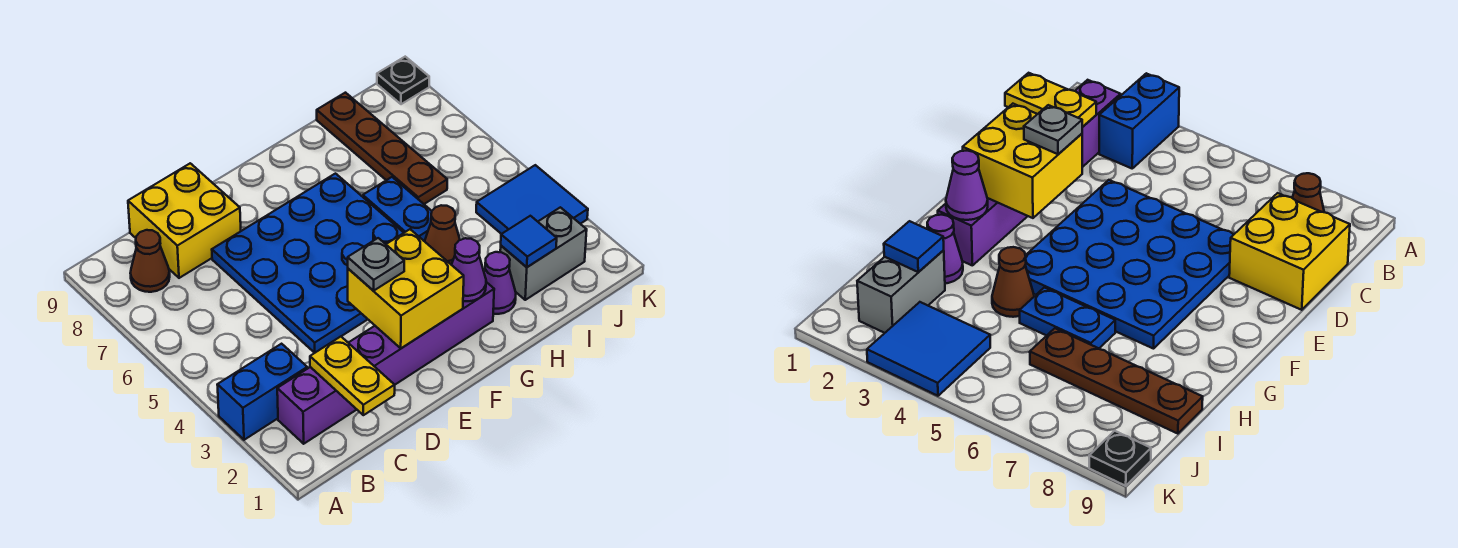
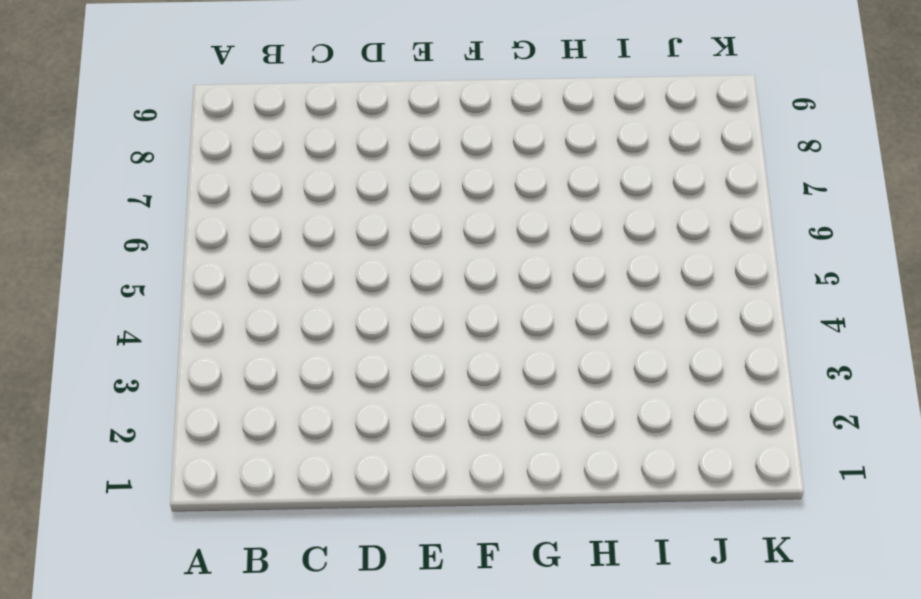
none -> blue 1x2 brick [217,344,307,440]
none -> purple 1x6 brick [277,282,494,444]
none -> brown 1x1 cone [130,230,170,292]

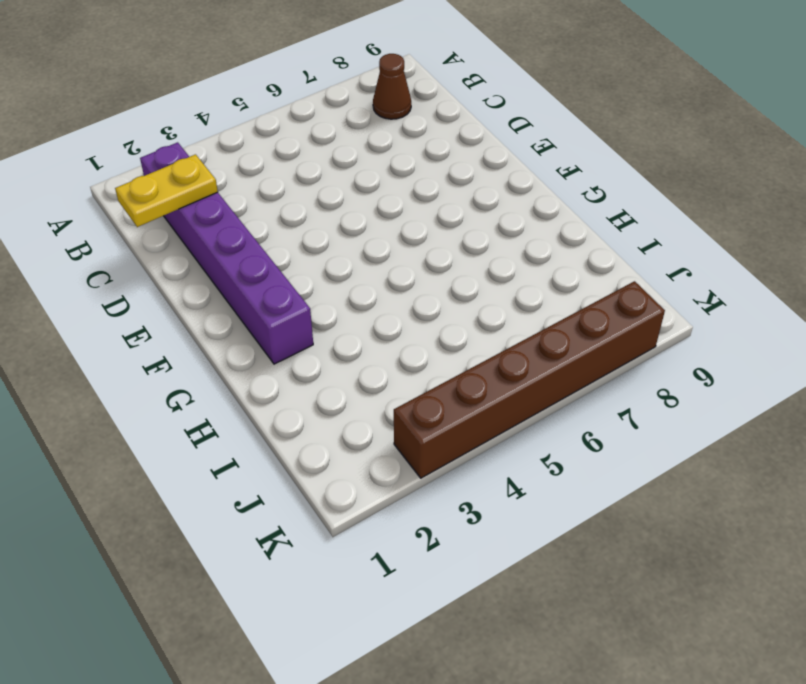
brown 1x6 brick [394,281,665,478] -> blue 2x2 tile [476,165,588,234]
none -> blue 1x2 brick [217,344,307,440]
none -> yellow 2x2 brick [128,163,241,278]
none -> blue 4x4 plate [212,174,404,353]

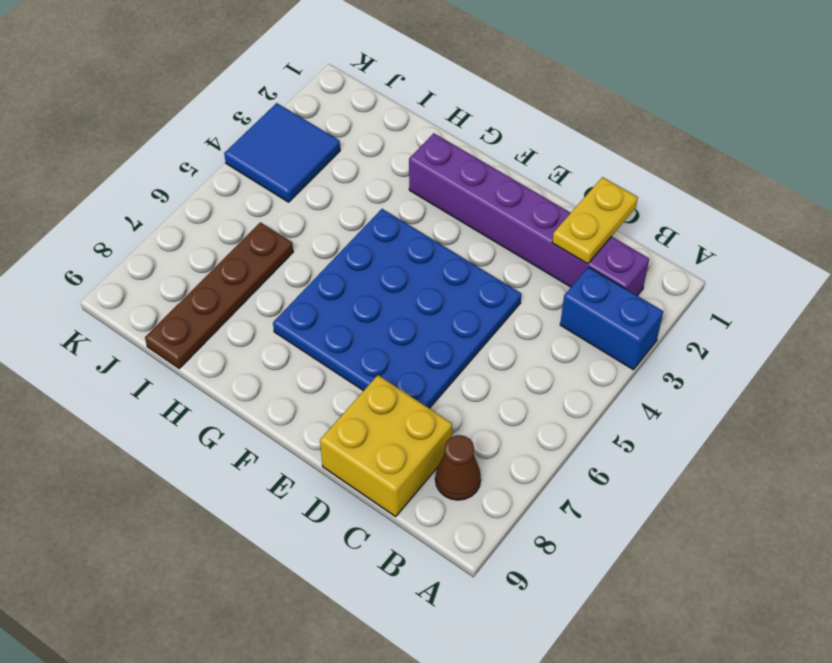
none -> purple 1x1 cone [484,252,516,314]
none -> brown 1x1 cone [425,205,460,265]
none -> blue 1x2 plate [363,177,432,241]

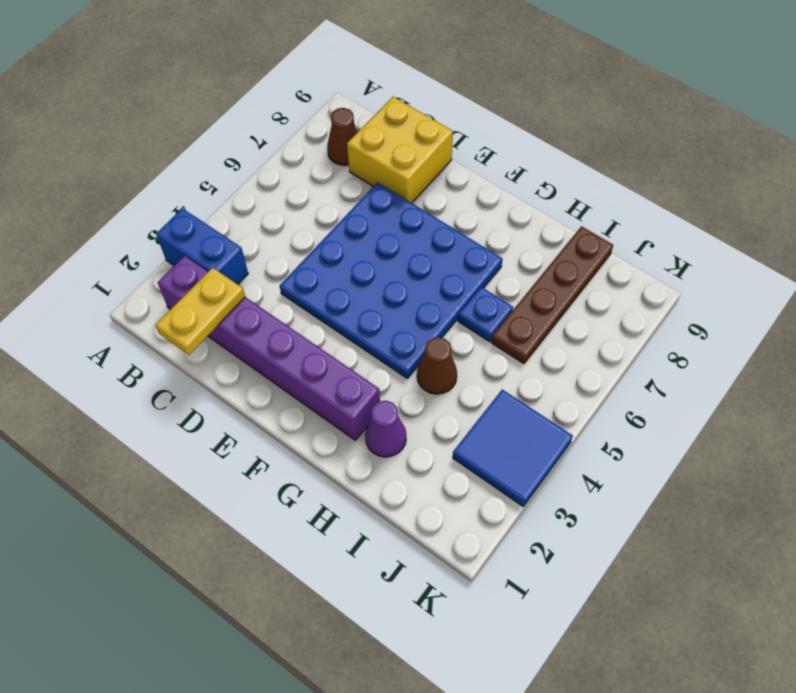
blue 1x1 plate [458,287,513,342] -> blue 1x2 plate [363,177,432,241]
none -> grey 1x2 brick [500,207,587,300]
none -> black 1x1 plate [377,57,429,104]
none -> yellow 2x2 brick [348,229,464,348]

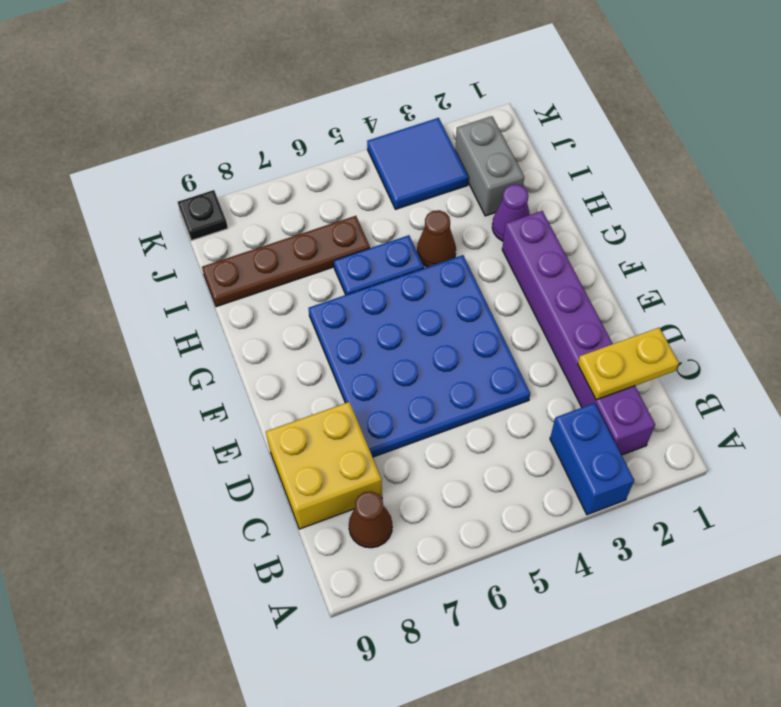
none -> yellow 2x2 brick [348,229,464,348]
none -> purple 1x1 cone [452,238,486,301]
none -> blue 1x1 tile [501,216,557,267]

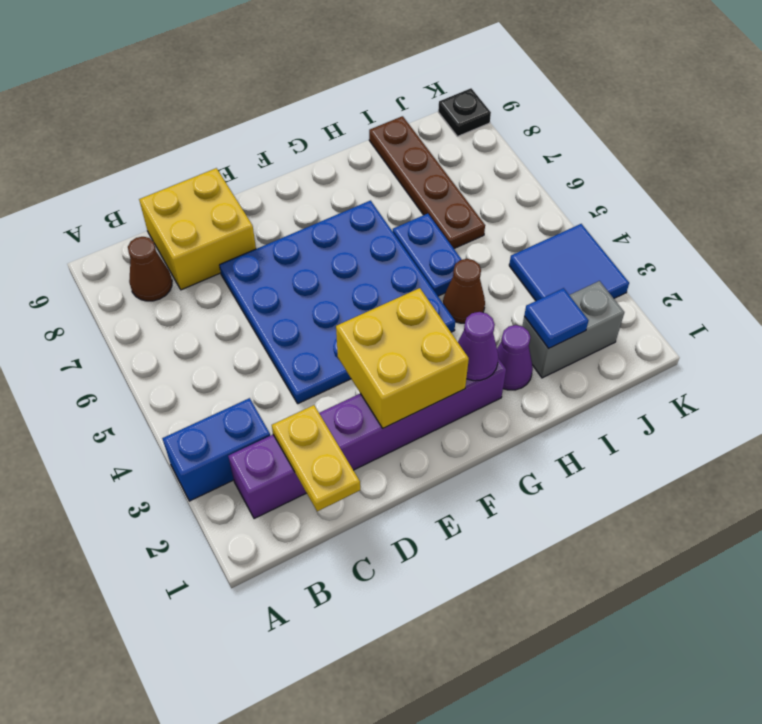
none -> grey 1x1 plate [348,238,404,291]

